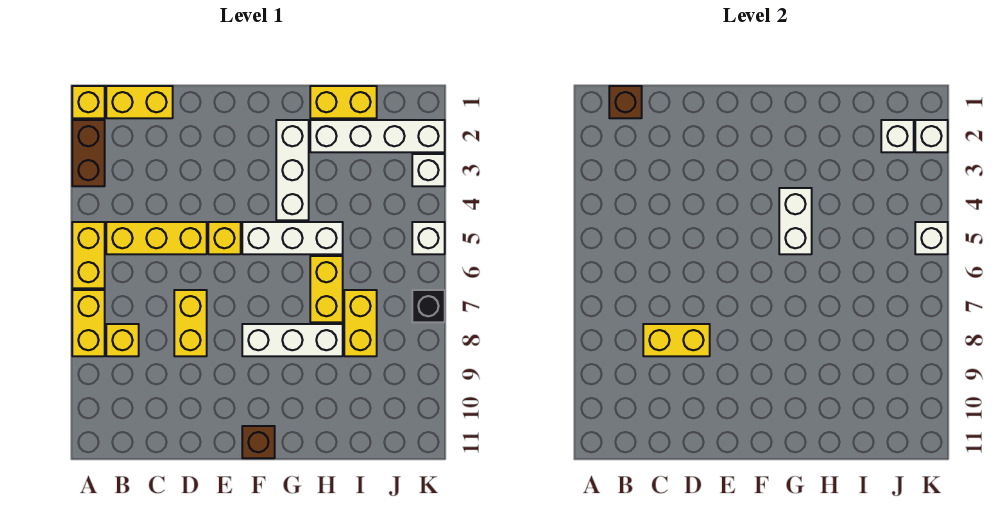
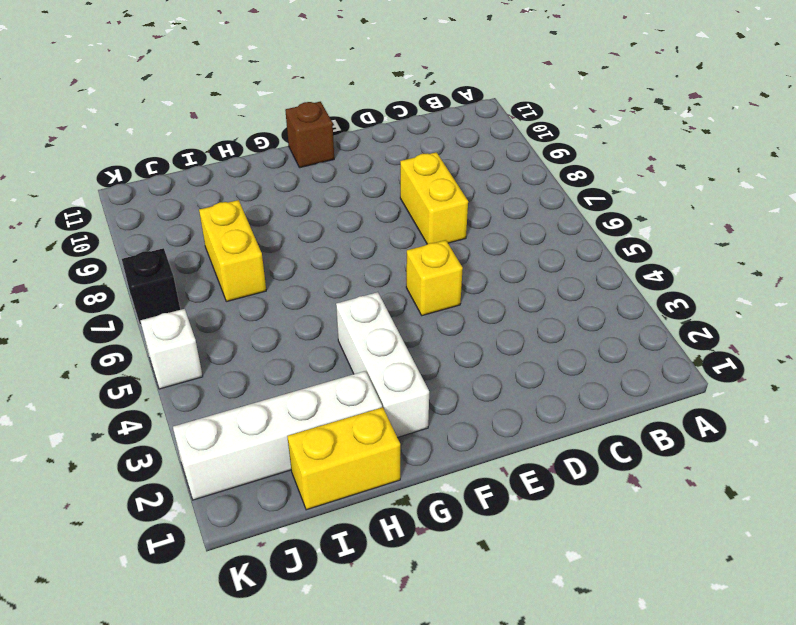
none -> yellow 1x1 brick [72,86,105,118]
none -> brown 1x2 brick [72,120,105,186]
none -> yellow 1x2 brick [72,222,105,288]

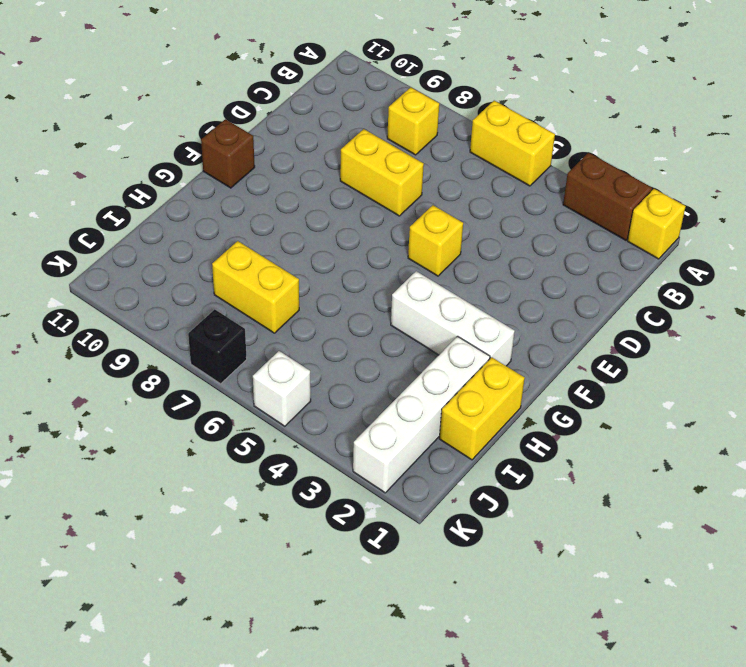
none -> yellow 1x2 brick [72,290,105,356]
none -> yellow 1x2 brick [106,86,173,118]
none -> yellow 1x3 brick [106,222,207,254]

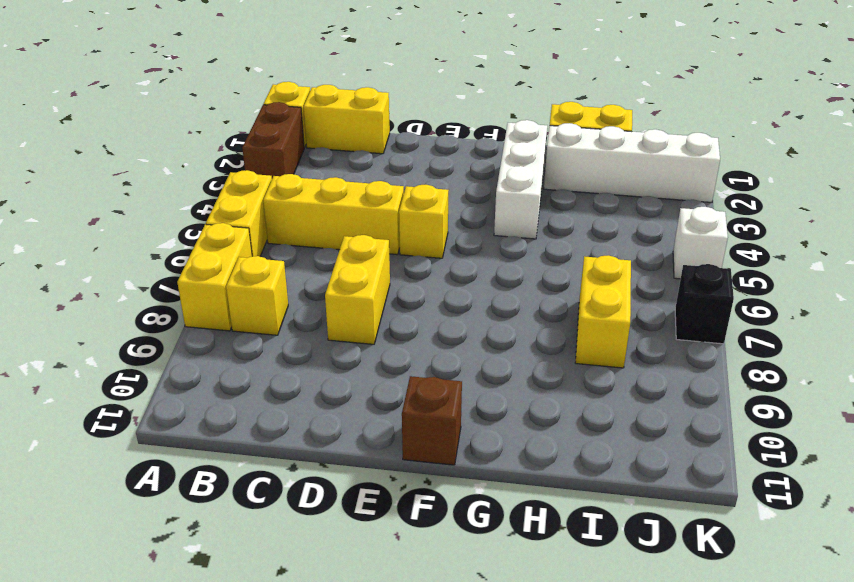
none -> white 1x3 brick [242,222,343,254]
none -> white 1x3 brick [242,324,343,356]
none -> yellow 1x2 brick [310,256,343,322]

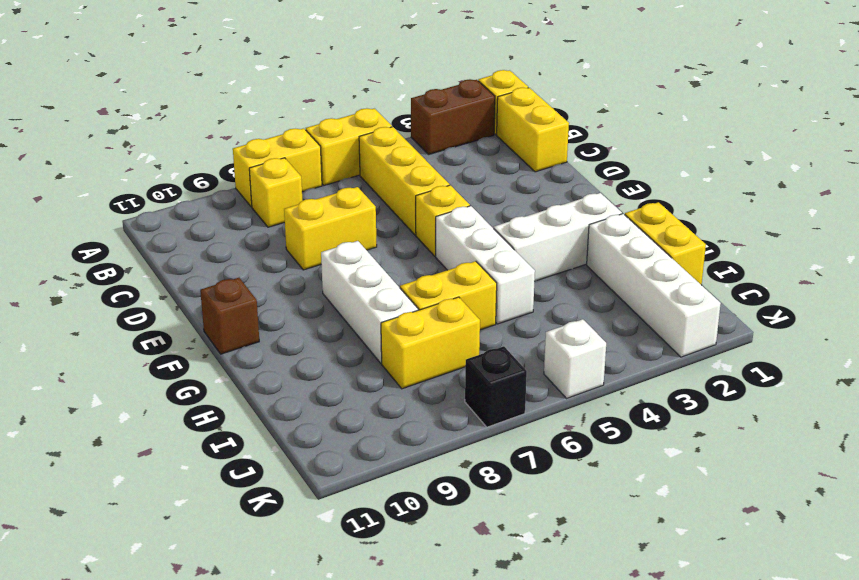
none -> white 1x1 brick [412,154,445,186]
none -> brown 1x1 brick [609,86,642,118]
none -> yellow 1x2 brick [643,324,710,356]

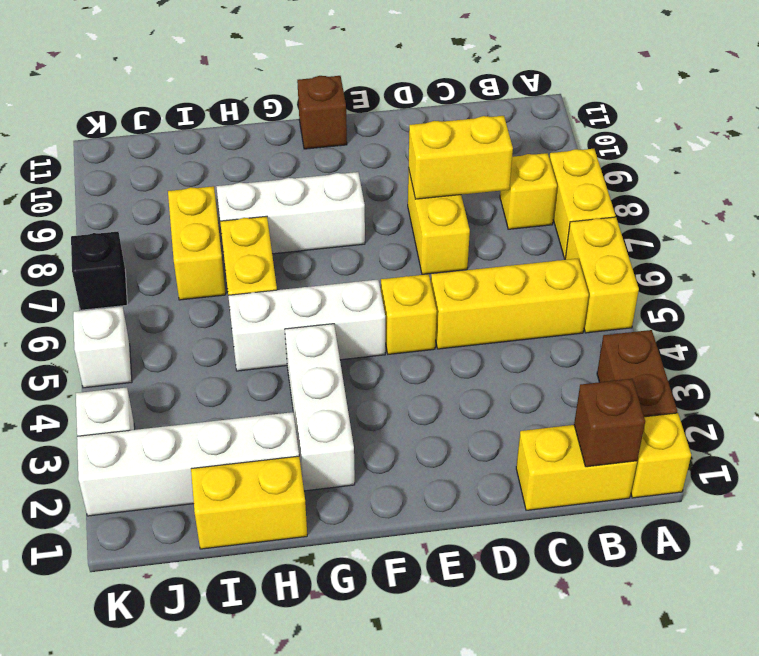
none -> white 1x2 brick [779,188,812,254]
none -> white 1x1 brick [881,120,914,152]
none -> white 1x1 brick [915,120,948,152]

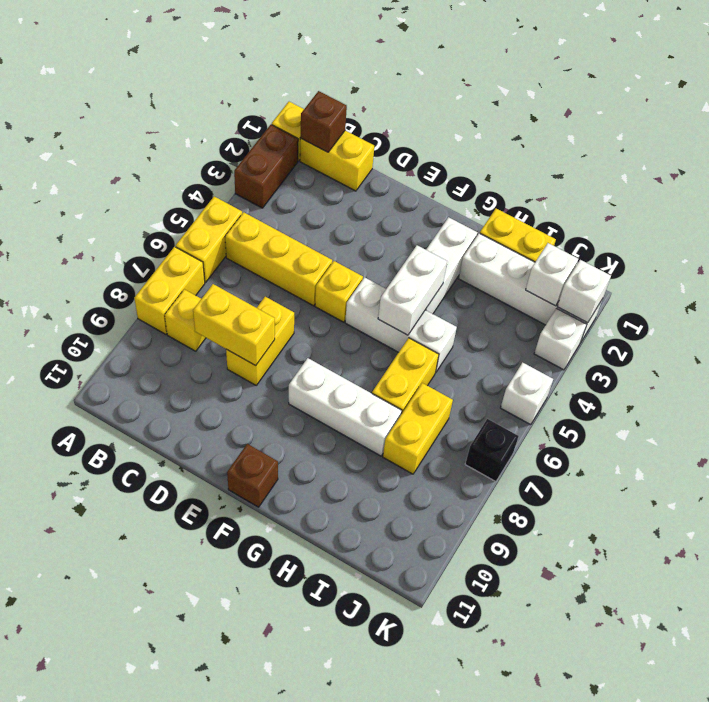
none -> white 1x1 brick [915,222,948,254]

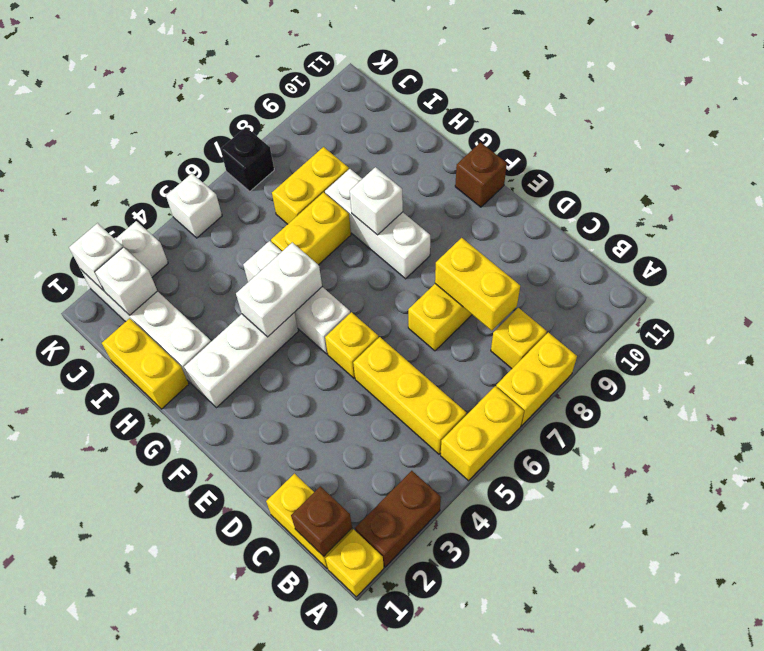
white 1x1 brick [350,167,403,235] -> white 1x1 brick moved to [915,222,948,254]

